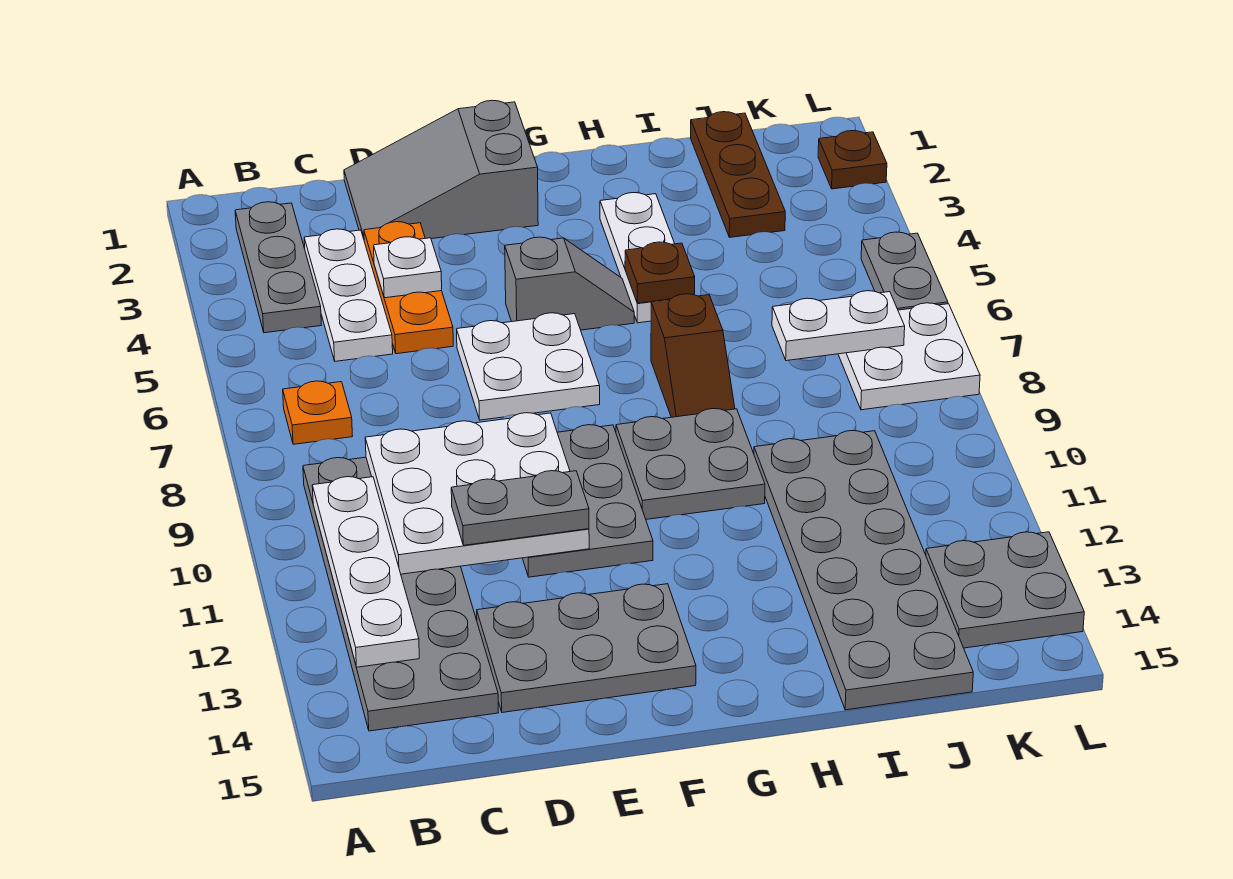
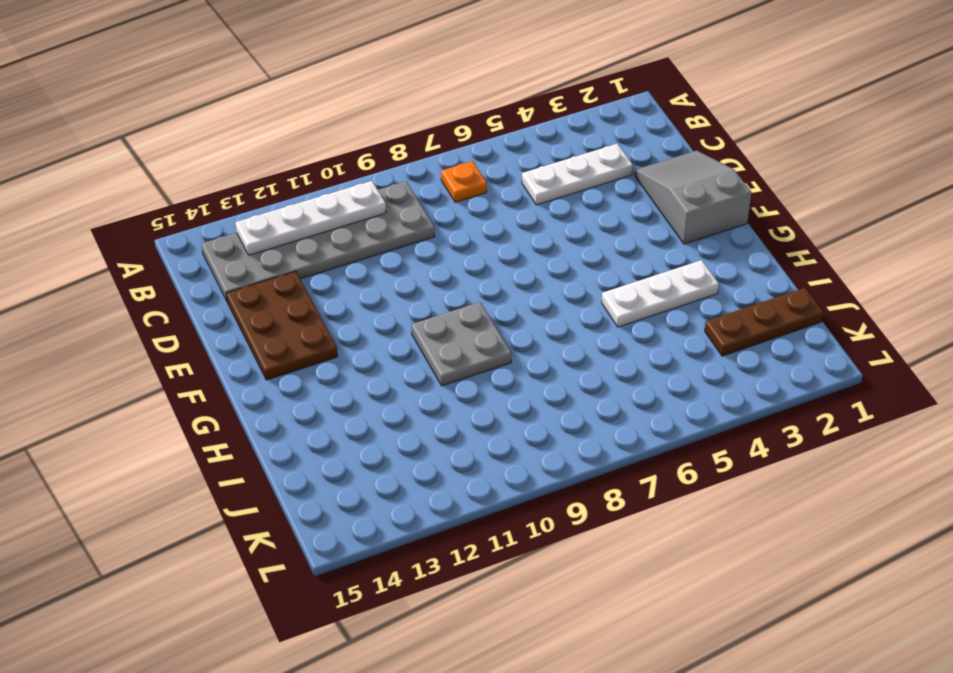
brown 2x3 plate [226,271,338,380] -> grey 2x3 plate [477,584,696,713]
none -> grey 1x3 plate [235,202,321,333]
none -> orange 1x3 plate [364,222,453,354]
none -> white 2x2 plate [457,313,600,420]

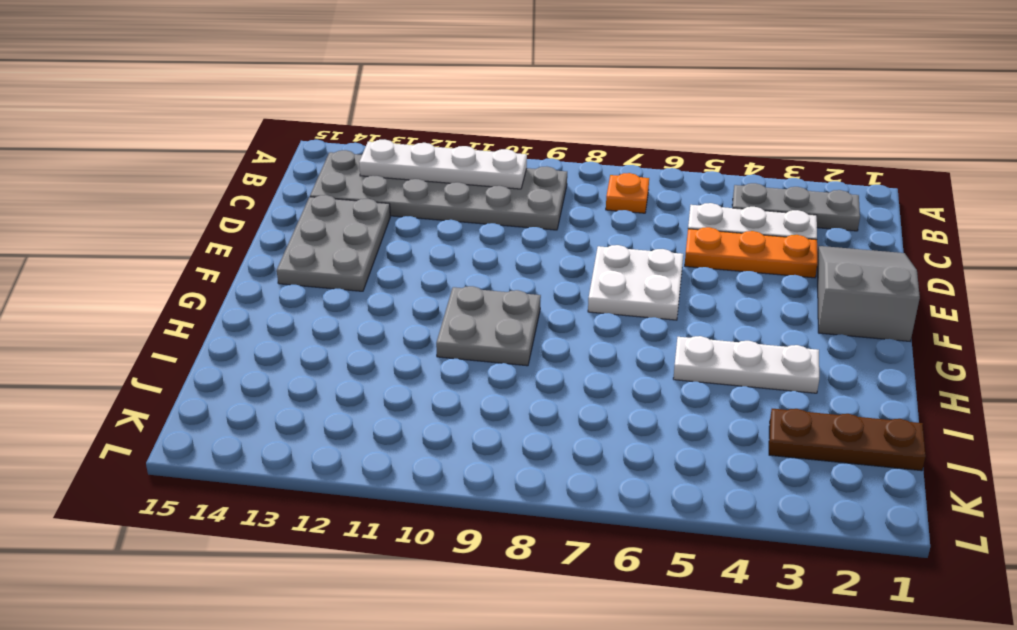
none -> grey 2x3 plate [523,425,653,577]
none -> grey 1x2 slope [505,237,634,330]
none -> brown 1x2 slope [651,294,735,417]

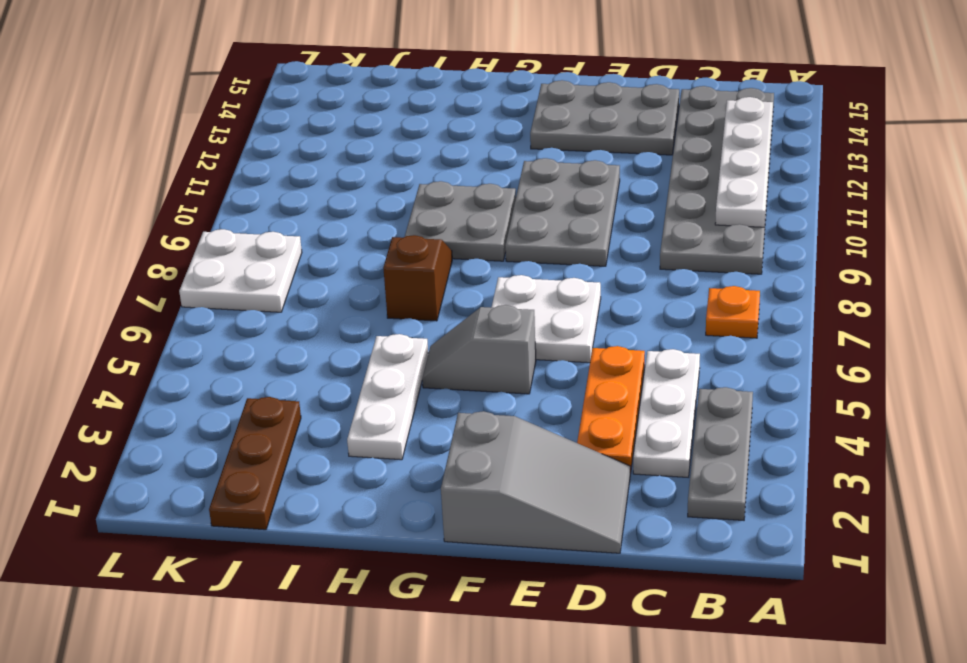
none -> grey 2x6 plate [754,431,973,710]
none -> grey 2x2 plate [926,532,1084,648]
none -> brown 1x1 plate [818,131,887,189]

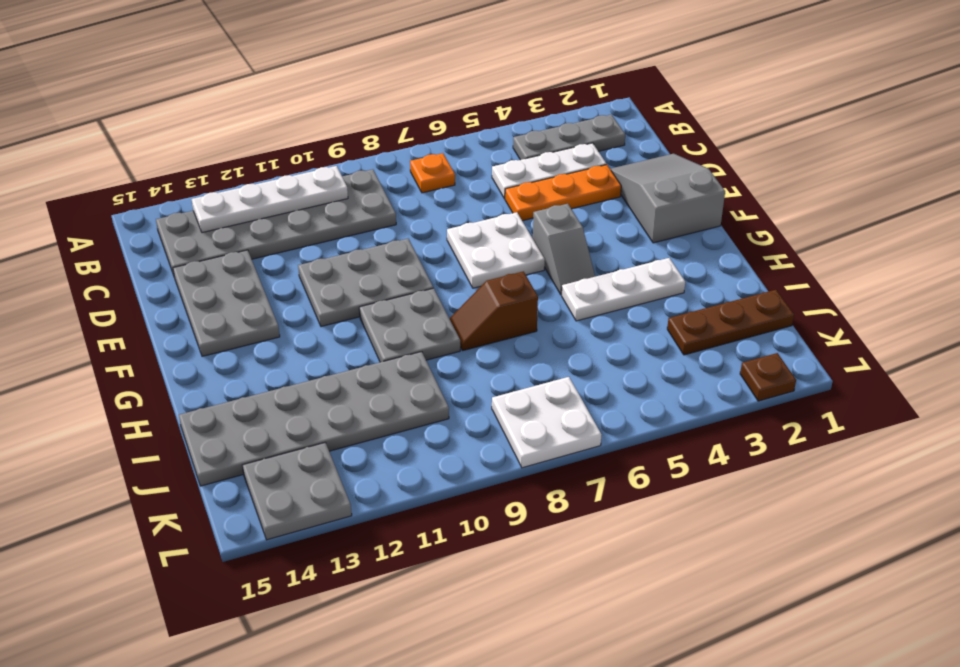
none -> grey 1x2 plate [861,232,948,310]
none -> white 3x3 plate [365,413,589,574]
none -> white 1x1 plate [374,237,442,298]

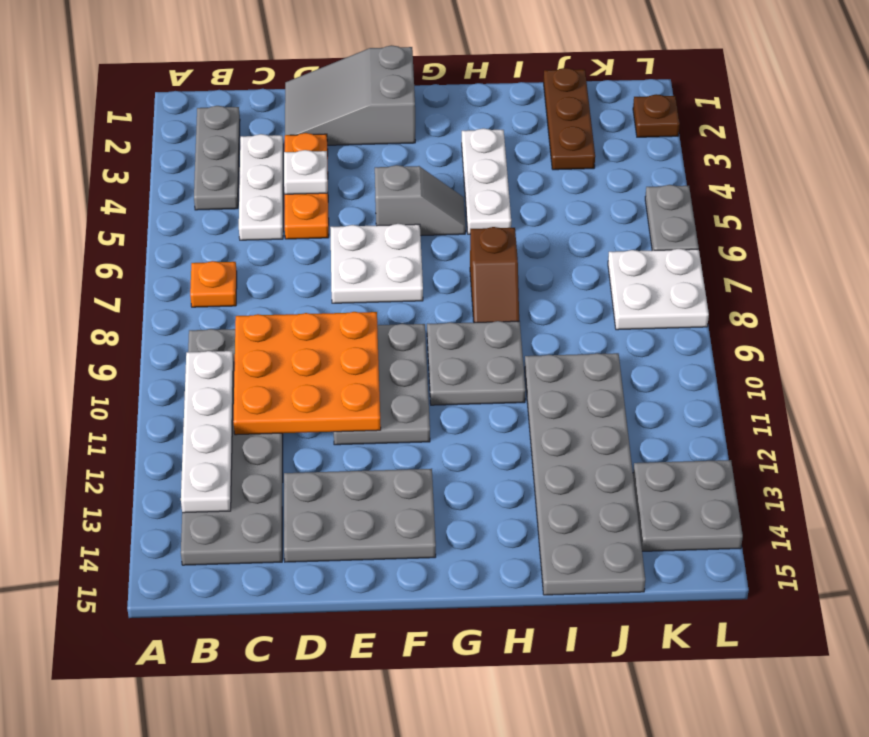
orange 3x3 plate [233,312,381,435] -> white 3x3 plate [365,413,589,574]
none -> brown 1x1 plate [625,242,695,303]
none -> white 1x2 plate [772,291,905,361]
none -> grey 1x2 plate [451,471,589,545]

